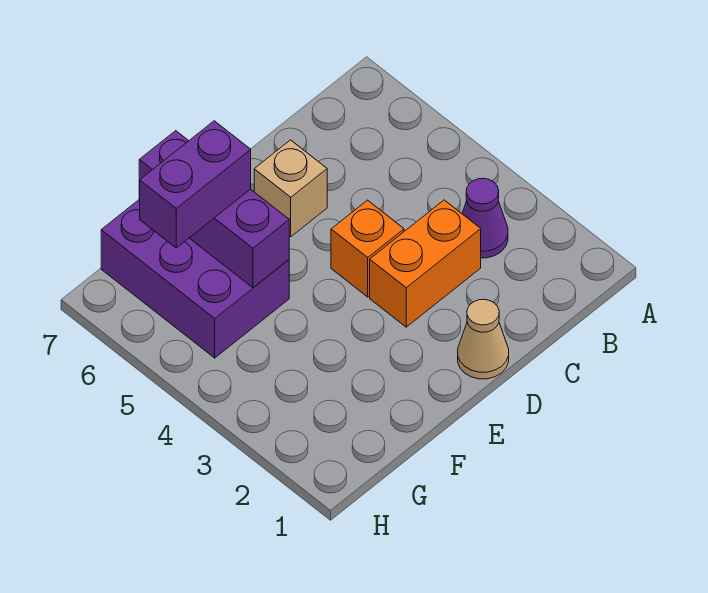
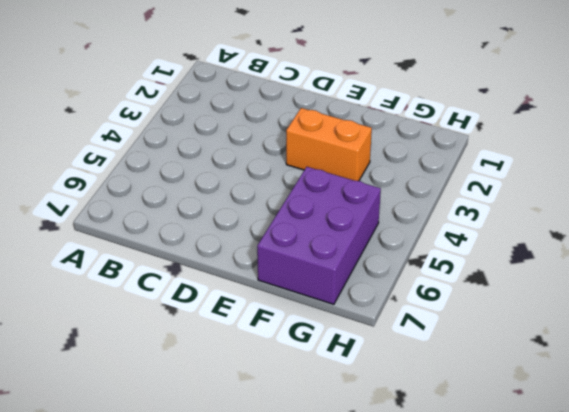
orange 1x2 brick [286,108,372,181] -> orange 1x2 brick moved to [370,200,481,327]
none -> purple 1x1 cone [462,178,508,258]
none -> tan 1x1 cone [458,299,509,379]

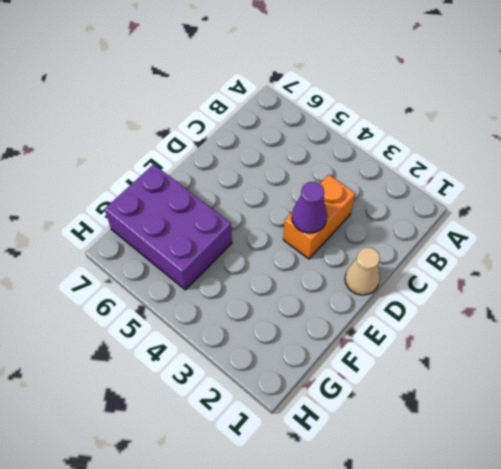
purple 1x1 cone [292,182,327,233] -> purple 1x1 cone moved to [462,178,508,258]
none -> orange 1x1 brick [331,200,404,297]
none -> tan 1x1 brick [254,140,327,237]

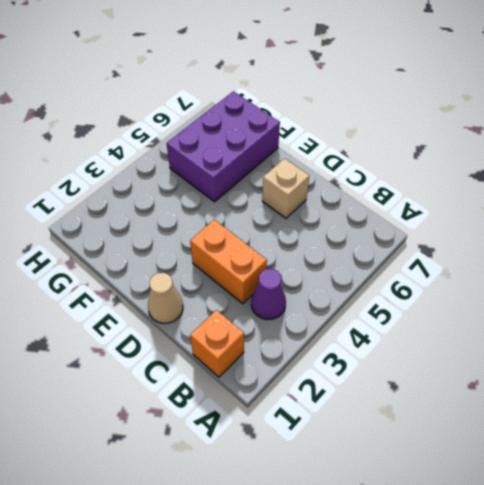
orange 1x1 brick [190,310,244,377] -> orange 1x1 brick moved to [331,200,404,297]
none -> purple 1x3 brick [139,131,289,288]
none -> purple 1x2 brick [140,121,251,248]

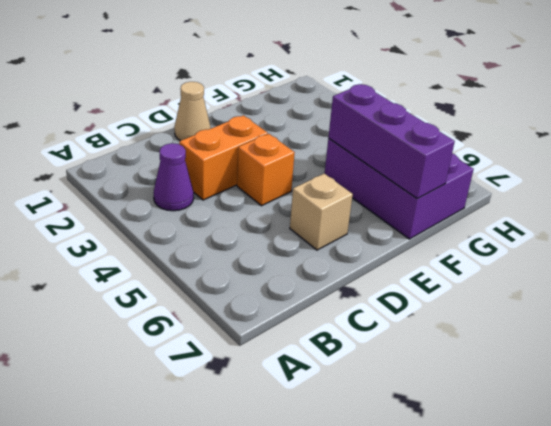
none -> purple 1x2 brick [140,121,251,248]

